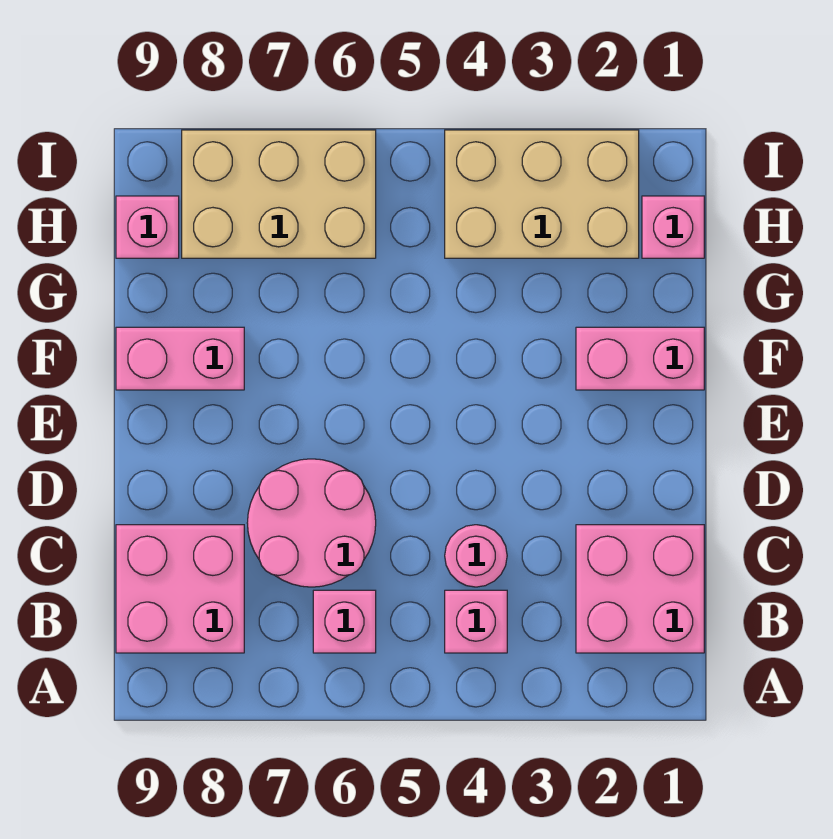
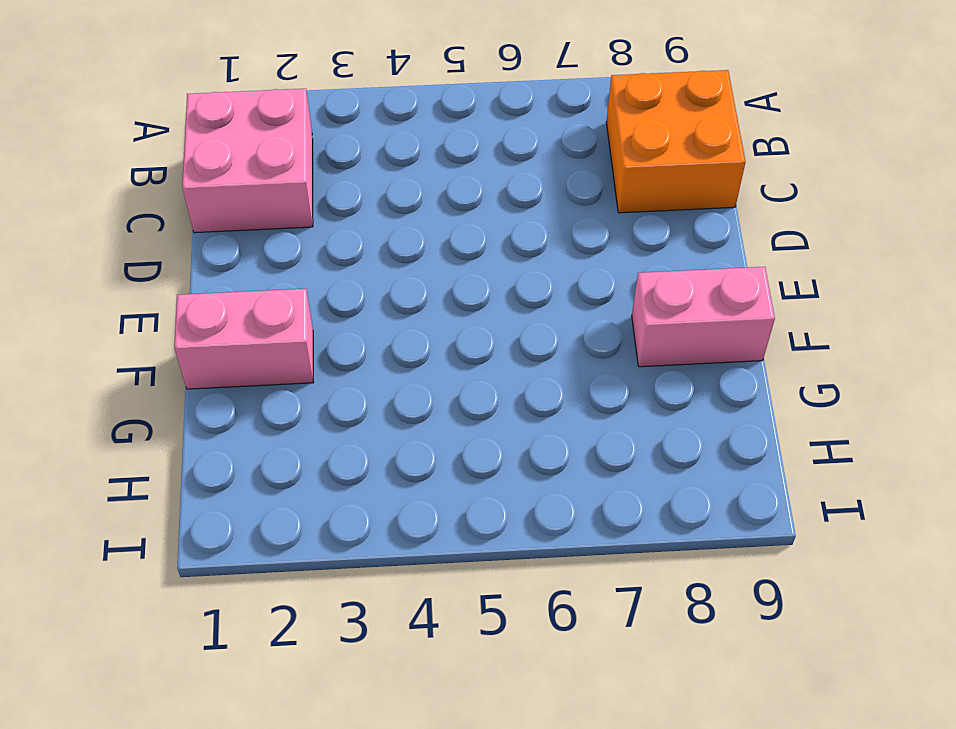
orange 2x2 brick [606,70,746,213] -> pink 2x2 brick [116,525,244,653]
none -> pink 1x1 brick [445,590,507,653]
none -> pink 1x1 brick [313,590,376,653]
none -> pink 1x1 round brick [445,525,507,587]

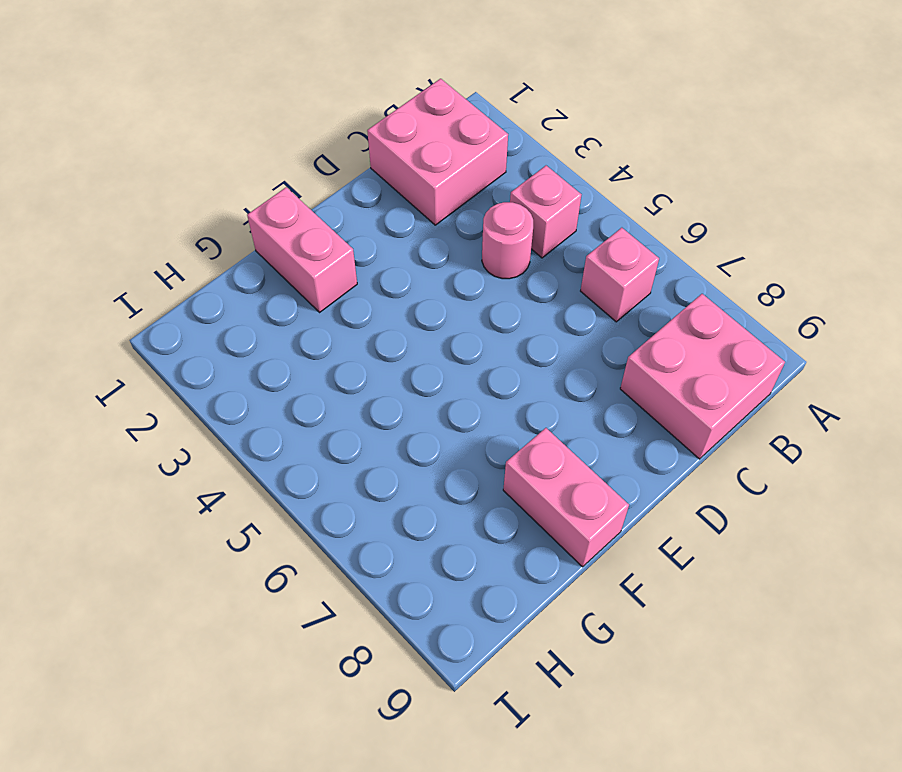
none -> pink 2x2 round brick [247,459,376,587]
none -> pink 1x1 brick [642,196,704,258]
none -> tan 2x3 brick [445,130,639,258]

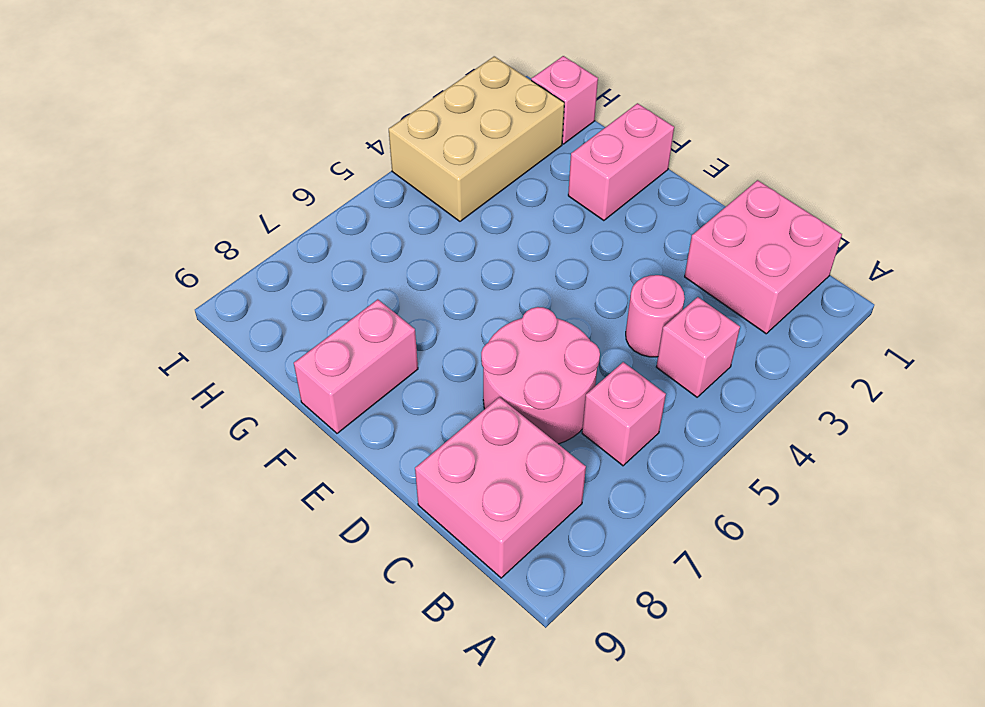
none -> tan 2x3 brick [182,130,376,258]
none -> pink 1x1 brick [116,196,179,258]

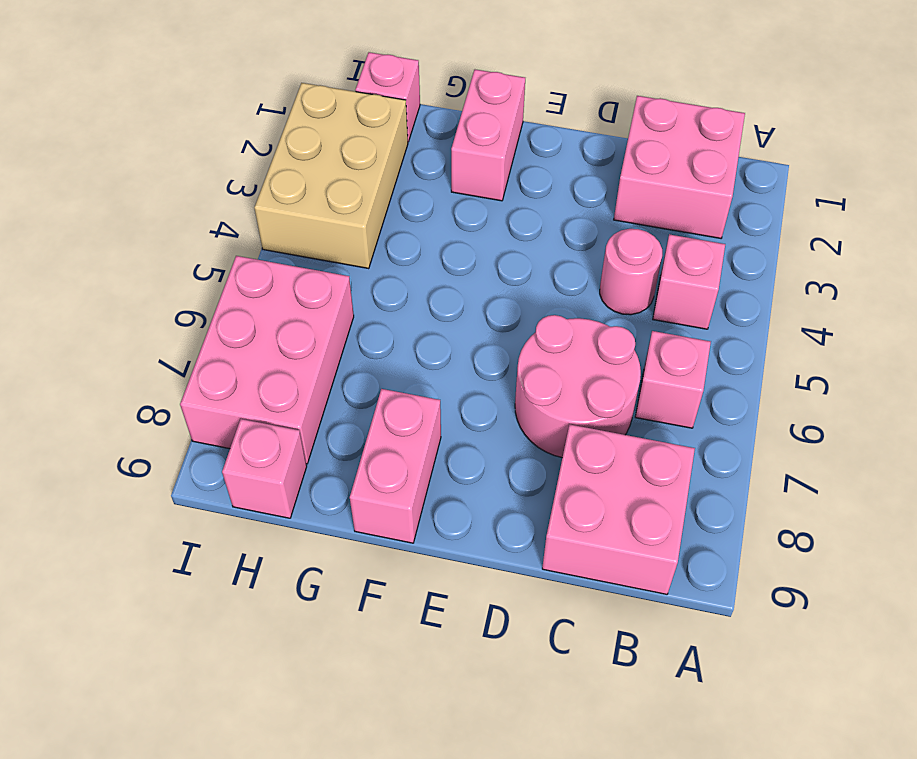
pink 2x3 brick [180,256,354,464] -> tan 2x3 brick [182,130,376,258]

